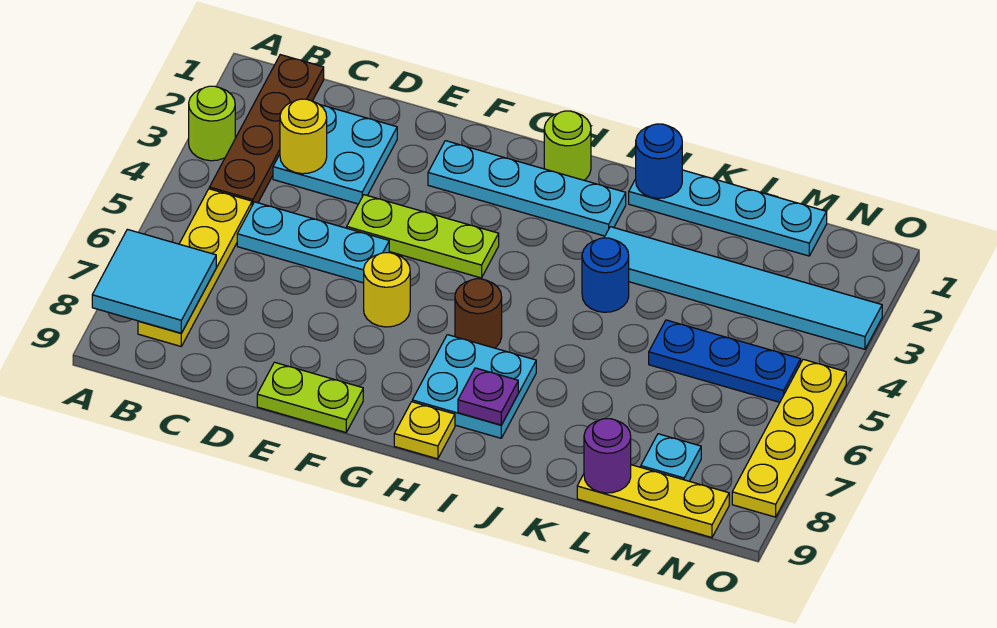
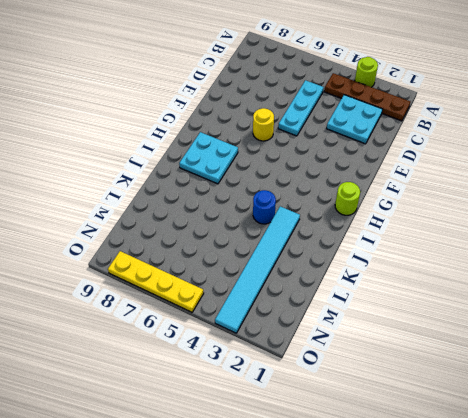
none -> yellow 1x4 plate [138,189,252,346]
none -> lime 1x3 plate [347,195,499,278]
none -> lime 1x2 plate [257,362,363,432]

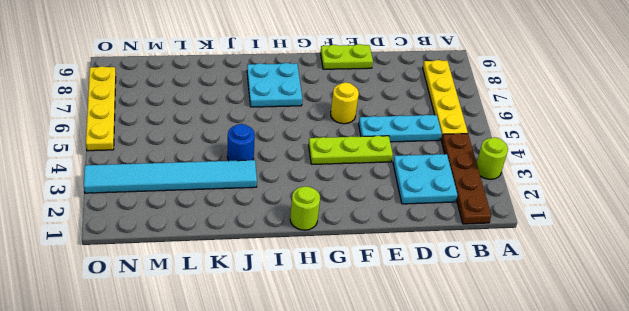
none -> cyan 1x4 plate [428,141,626,236]
none -> brown 1x1 round brick [455,279,502,348]
none -> yellow 1x1 plate [394,402,455,459]

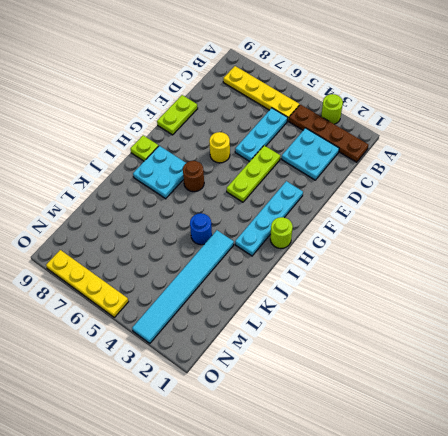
lime 1x1 plate [131,135,158,161] -> yellow 1x1 plate [394,402,455,459]
none -> cyan 1x4 plate [629,170,827,256]
none -> blue 1x3 plate [649,320,801,402]
none -> yellow 1x3 plate [577,465,729,538]

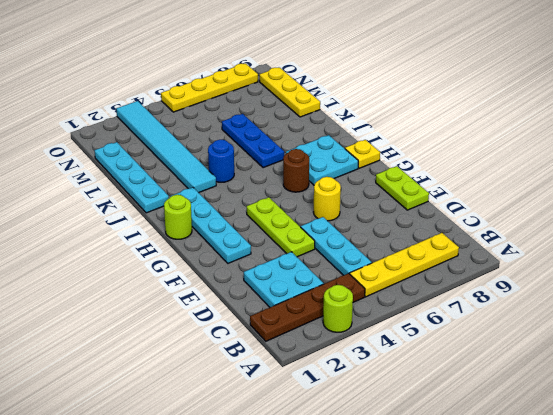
blue 1x3 plate [222,114,284,168] -> blue 1x3 plate moved to [649,320,801,402]
none -> cyan 1x1 plate [641,434,701,481]
none -> cyan 2x2 tile [92,229,216,333]
none -> yellow 1x1 round brick [280,99,327,174]

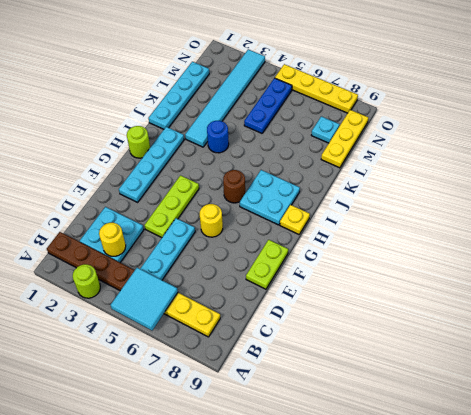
cyan 2x2 tile [111,268,178,330] -> cyan 2x2 tile moved to [92,229,216,333]
none -> purple 1x1 plate [458,368,518,425]
none -> blue 1x1 round brick [636,124,682,198]
none -> purple 1x1 round brick [584,419,631,493]

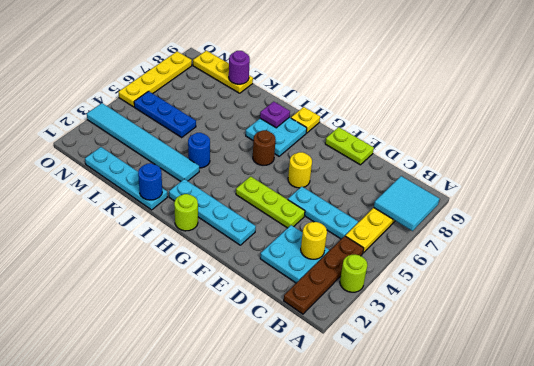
none -> cyan 1x1 plate [641,434,701,481]

